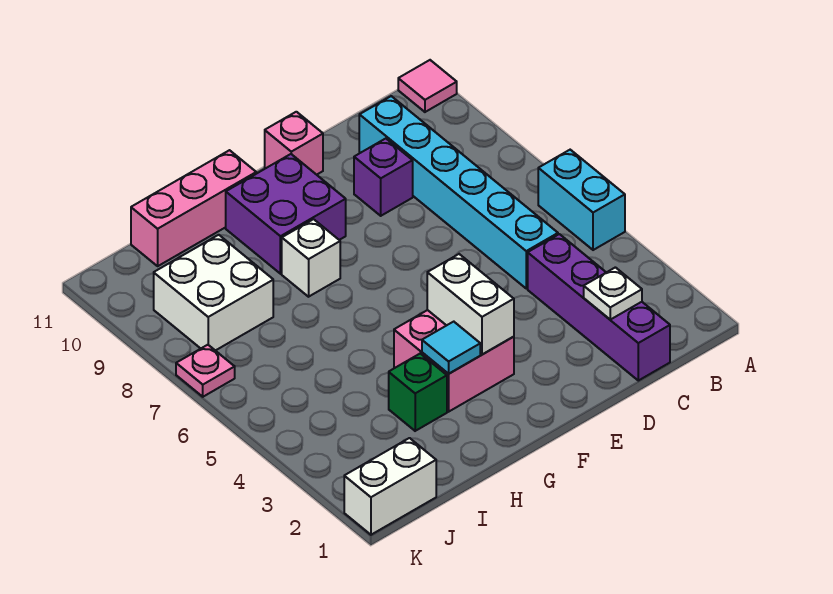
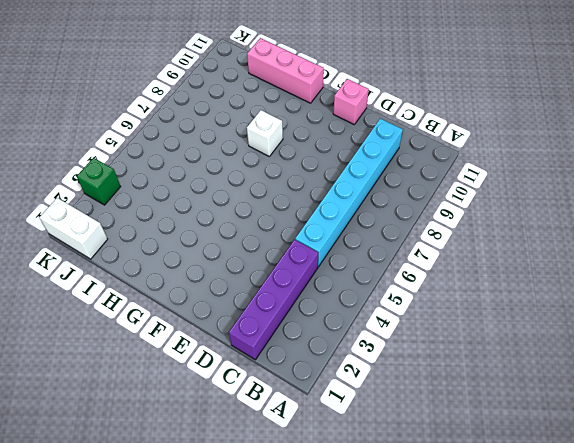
green 1x1 brick [77,158,121,205] -> green 1x1 brick moved to [389,353,447,431]
none -> cyan 1x2 brick [538,150,625,250]
none -> pink 1x1 tile [398,60,457,112]
none -> purple 1x1 brick [354,139,413,216]

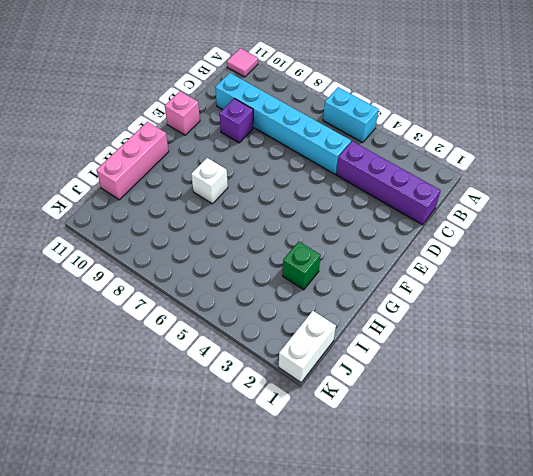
none -> pink 2x2 brick [394,310,514,412]
none -> purple 2x2 brick [226,154,346,274]
none -> white 2x2 brick [154,235,273,351]

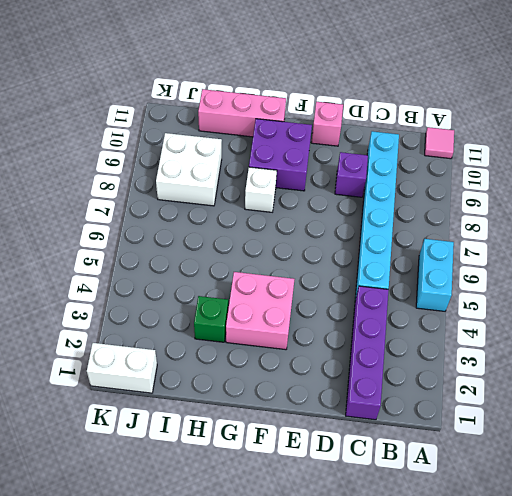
none -> pink 1x1 plate [176,345,235,397]
none -> white 1x1 plate [584,267,642,320]
none -> white 1x2 brick [427,254,514,355]

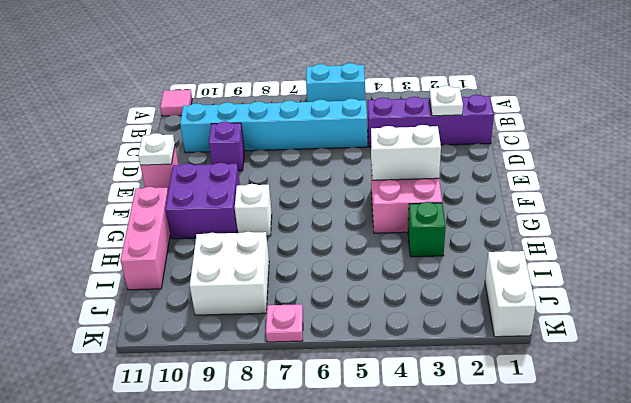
white 1x1 plate [138,133,175,165] -> none
none -> cyan 1x1 tile [422,322,480,374]

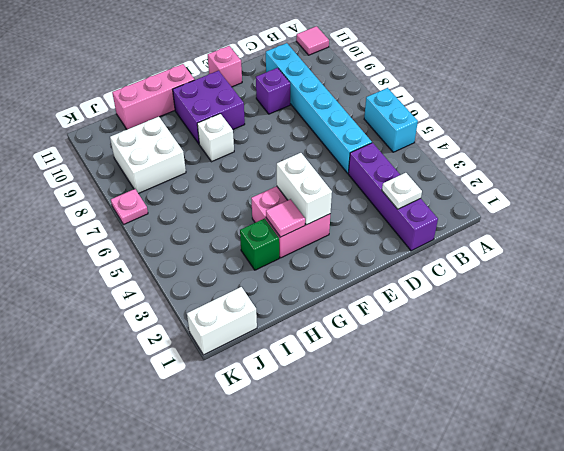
pink 1x1 tile [266,199,305,237] -> cyan 1x1 tile [422,322,480,374]

